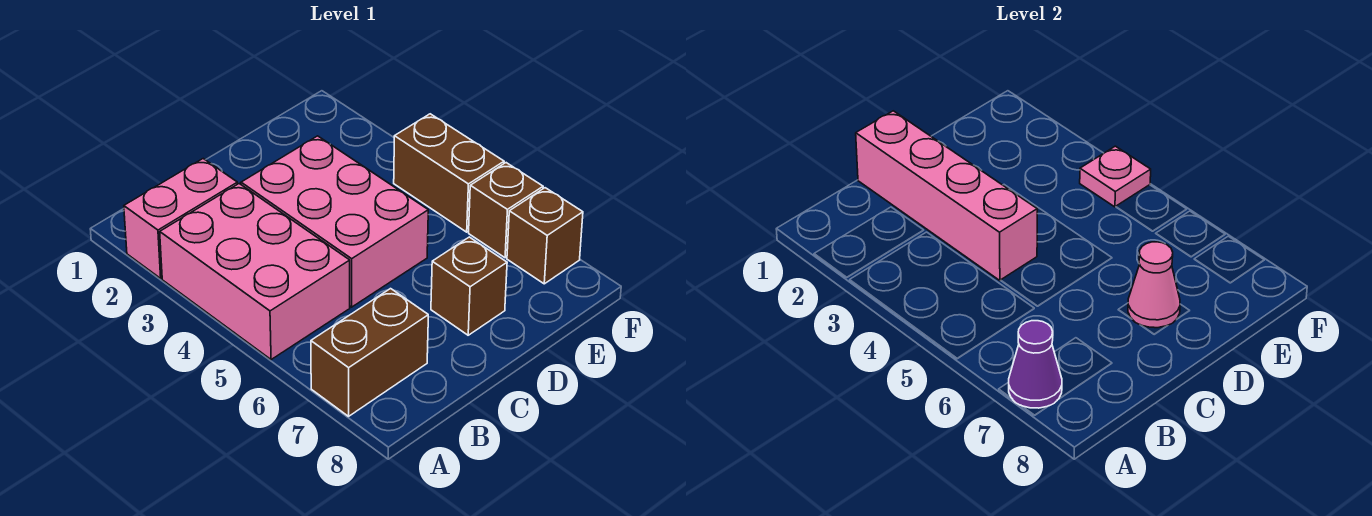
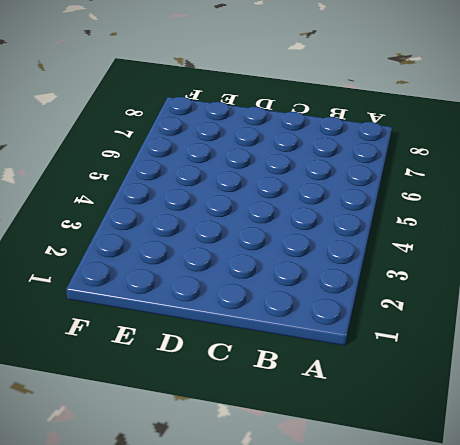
none -> pink 1x2 brick [124,159,237,278]
none -> pink 2x3 brick [160,184,350,360]
none -> brown 1x2 brick [311,289,428,416]

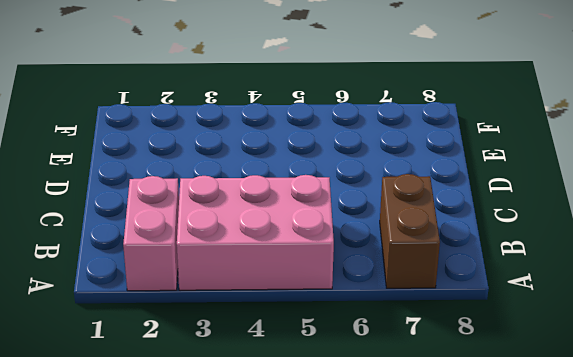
none -> pink 2x3 brick [241,136,428,307]
none -> brown 1x1 brick [431,237,507,335]
none -> brown 1x2 brick [394,114,504,232]

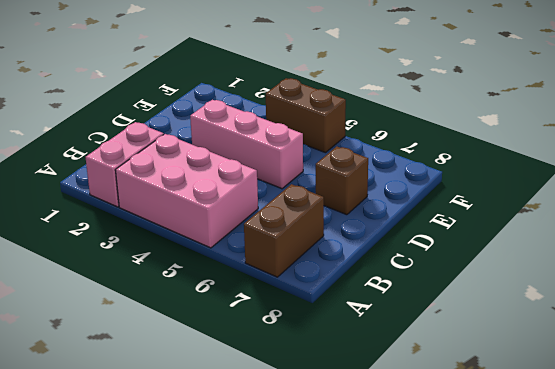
pink 1x3 brick [190,100,303,189] -> pink 2x3 brick [241,136,428,307]
none -> brown 1x1 brick [469,163,543,258]
none -> brown 1x1 brick [507,188,583,284]
none -> purple 1x1 cone [1009,321,1062,408]

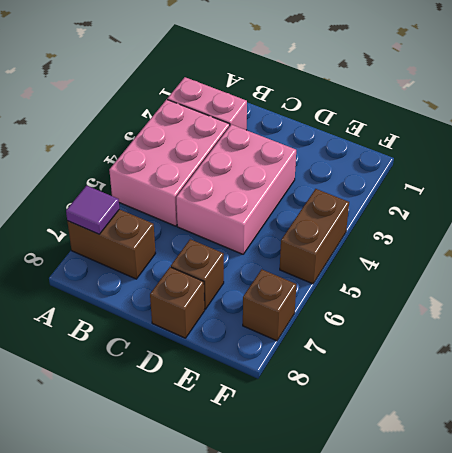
purple 1x1 tile [66,186,119,234] -> purple 1x1 cone [1009,321,1062,408]
brown 1x1 brick [150,267,205,338] -> brown 1x1 brick moved to [469,163,543,258]
none -> pink 1x4 brick [856,111,1037,281]
none -> pink 1x1 cone [1128,242,1180,328]
none -> pink 1x1 plate [1080,146,1151,207]

